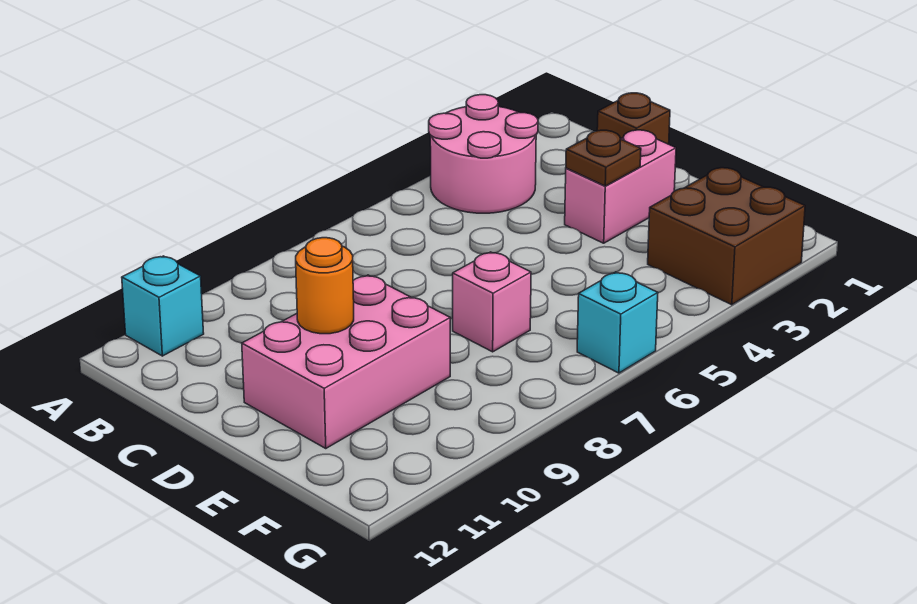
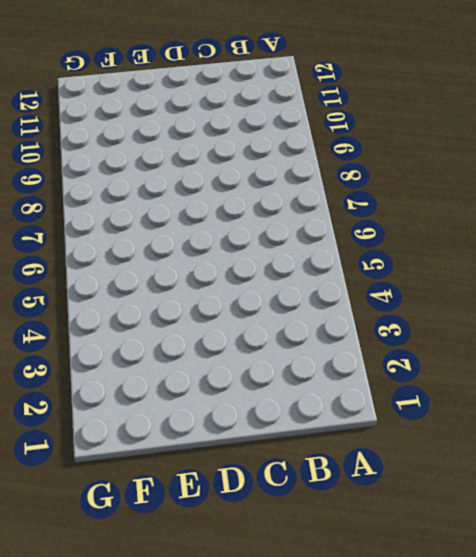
none -> pink 2x2 round brick [429,95,538,213]
none -> cyan 1x1 brick [122,256,204,356]

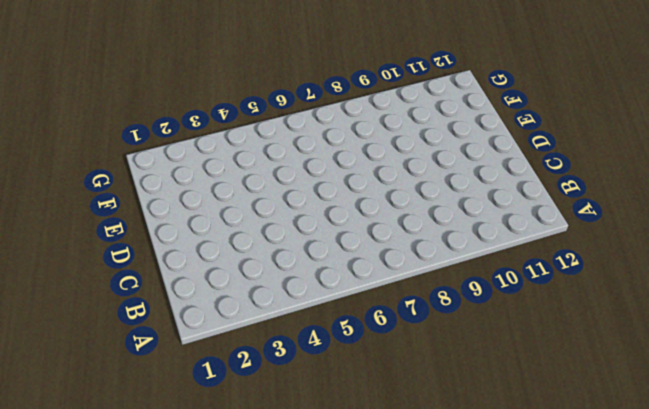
none -> pink 2x2 round brick [429,95,538,213]
none -> cyan 1x1 brick [122,256,204,356]

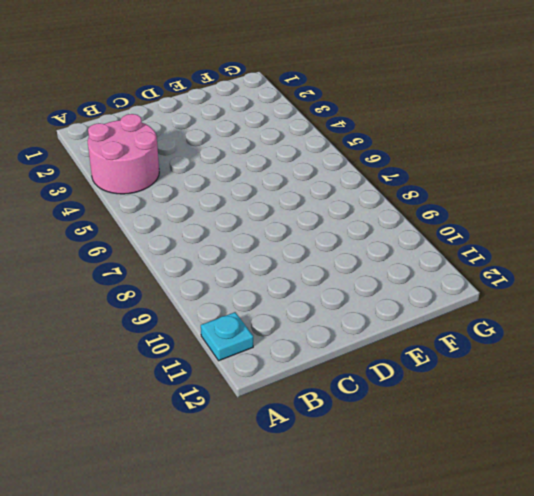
cyan 1x1 plate [201,312,253,361] -> cyan 1x1 brick [122,256,204,356]
none -> brown 1x1 brick [597,93,670,144]
none -> pink 1x2 brick [565,130,676,243]

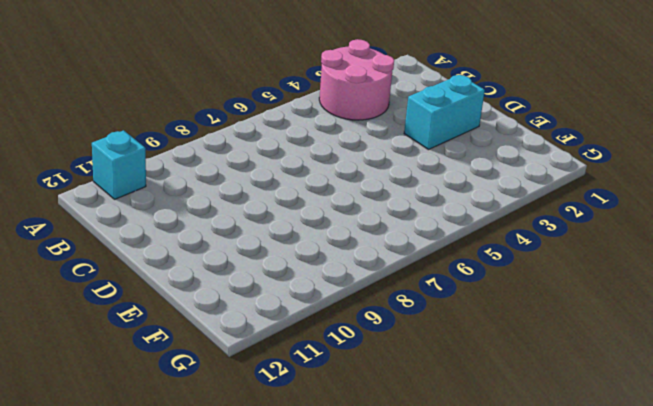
cyan 1x2 brick [404,75,485,150] -> pink 1x2 brick [565,130,676,243]
none -> brown 1x1 brick [597,93,670,144]
none -> pink 2x3 brick [242,275,450,448]

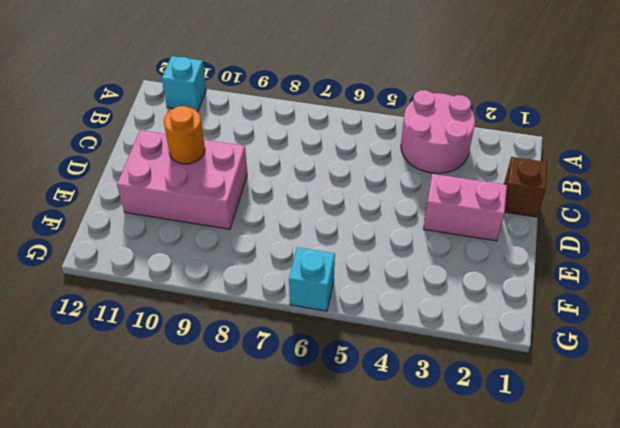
none -> pink 1x1 brick [453,252,531,352]
none -> brown 2x2 brick [648,168,805,305]

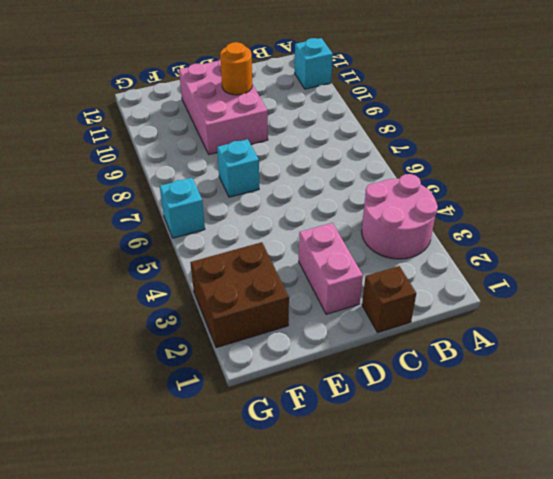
cyan 1x1 brick [217,139,259,197] -> pink 1x1 brick [453,252,531,352]
none -> brown 1x1 plate [566,130,641,186]

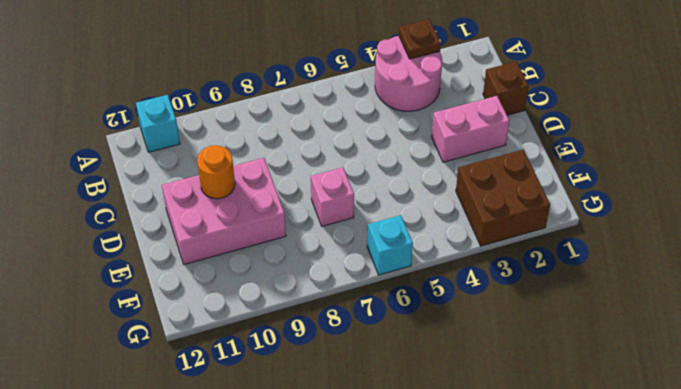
brown 1x1 plate [399,19,441,59] -> brown 1x1 plate moved to [566,130,641,186]

